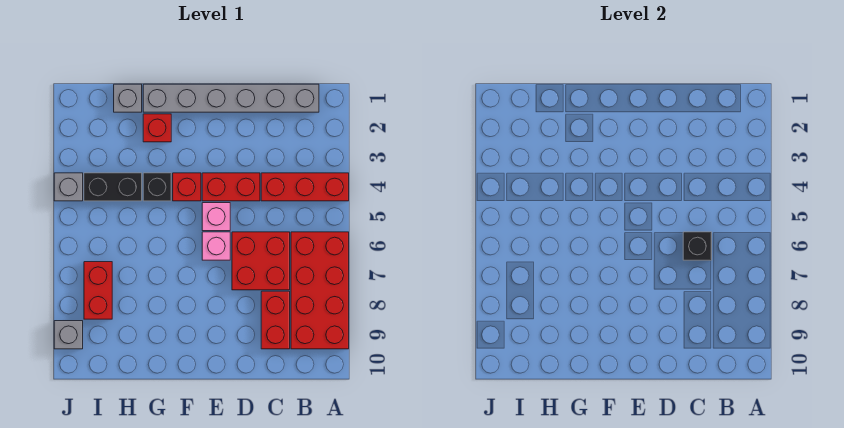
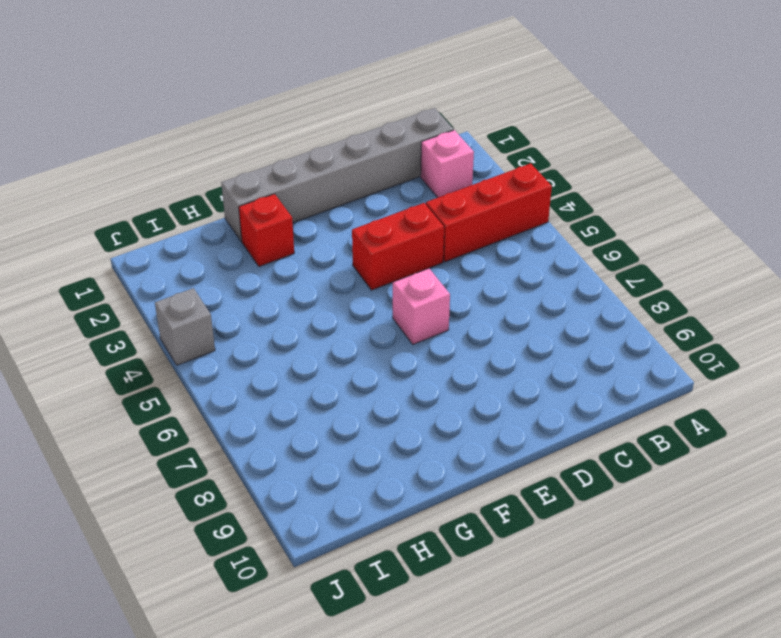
pink 1x1 brick [421,130,474,198] -> pink 1x1 brick moved to [202,203,230,231]
none -> red 2x4 brick [291,232,349,349]
none -> red 2x2 brick [232,232,290,290]
none -> red 1x2 brick [261,291,290,349]

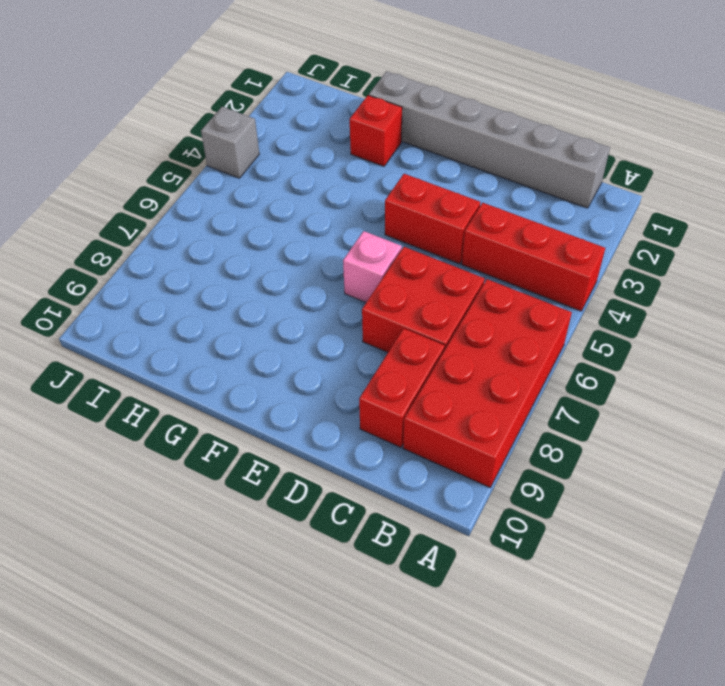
none -> pink 1x1 brick [202,203,230,231]
none -> red 1x1 brick [173,173,201,201]
none -> black 1x1 brick [143,173,171,201]

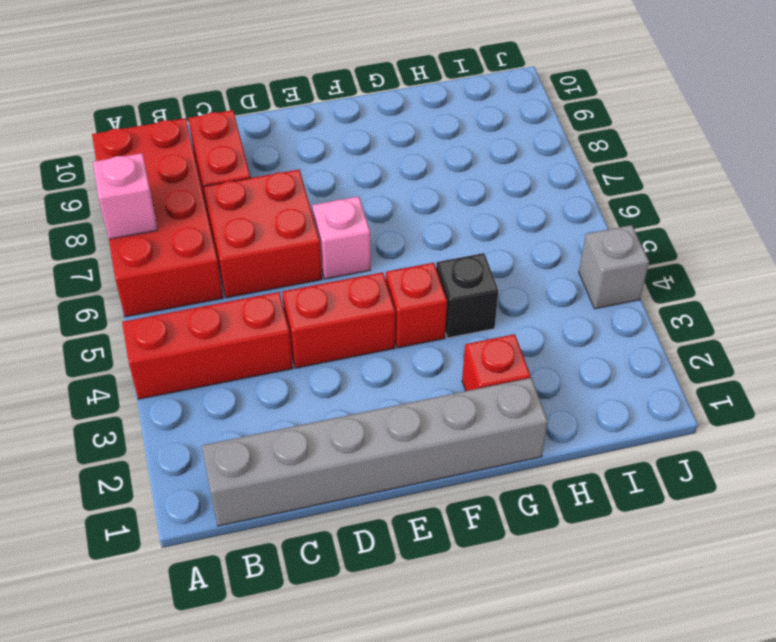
pink 1x1 brick [93,153,158,239] -> pink 1x1 brick moved to [202,203,230,231]
none -> grey 1x1 brick [114,84,142,112]
none -> black 1x2 brick [84,173,142,201]
none -> red 1x2 brick [84,262,112,319]

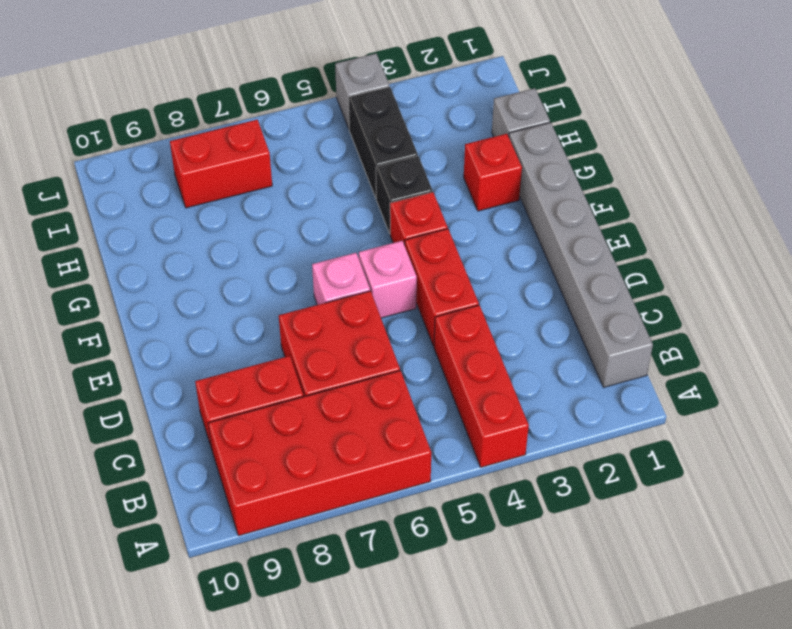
none -> grey 1x1 brick [54,321,83,349]
none -> black 1x1 brick [683,232,712,260]

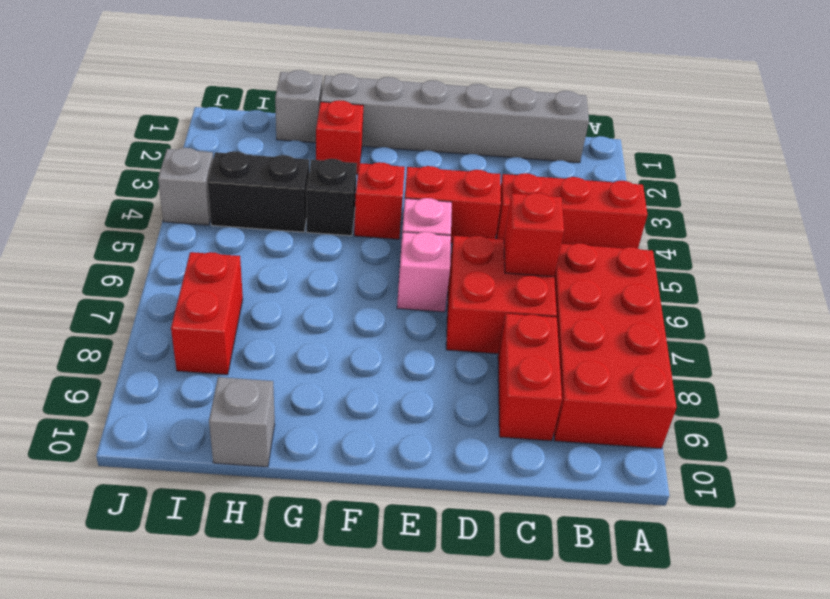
red 1x1 brick [504,193,564,277] -> black 1x1 brick [683,232,712,260]
grey 1x1 brick [209,377,275,467] -> grey 1x1 brick moved to [54,321,83,349]

